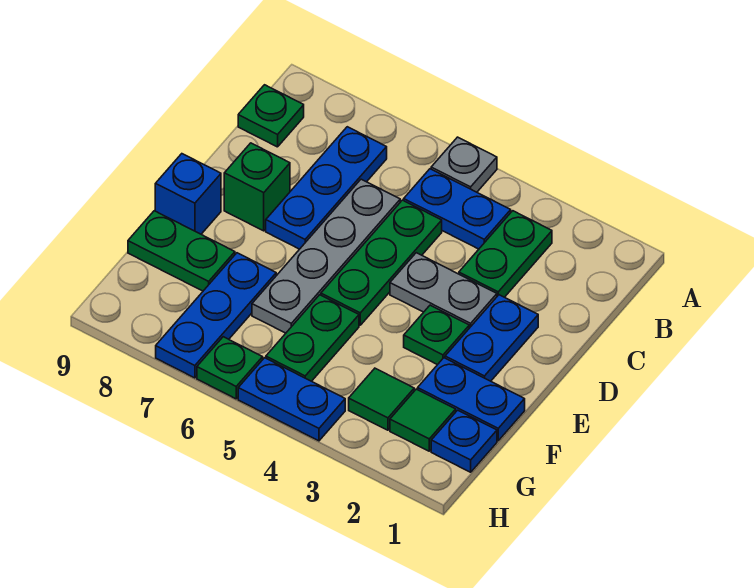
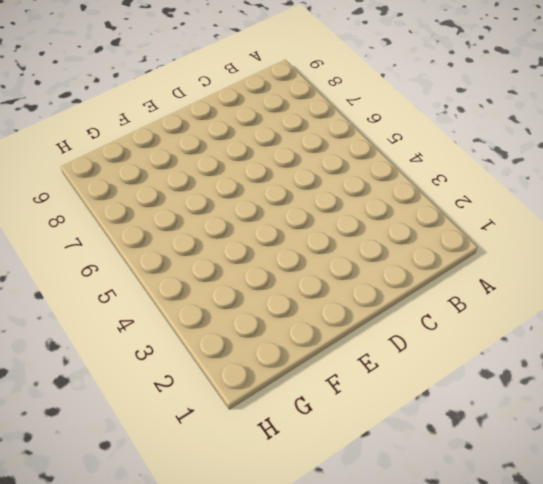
none -> grey 1x1 plate [431,137,497,192]
none -> green 1x2 plate [459,211,552,297]
none -> blue 1x2 plate [404,169,511,249]

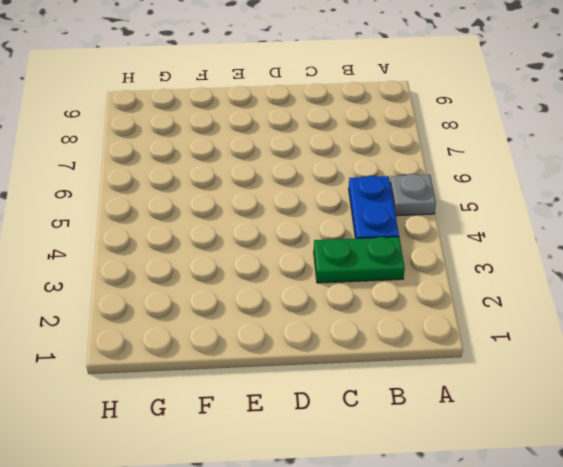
none -> blue 1x3 plate [266,127,387,249]
none -> green 1x1 plate [238,85,304,147]
none -> green 1x3 plate [321,200,442,325]

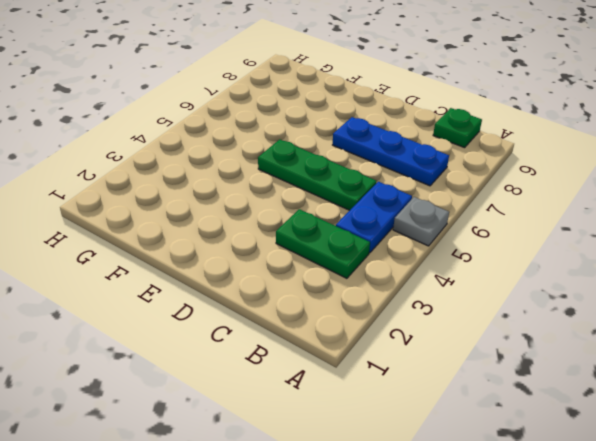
none -> grey 1x4 plate [252,179,400,333]
none -> blue 1x2 plate [445,295,538,381]
none -> grey 1x2 plate [390,253,497,328]

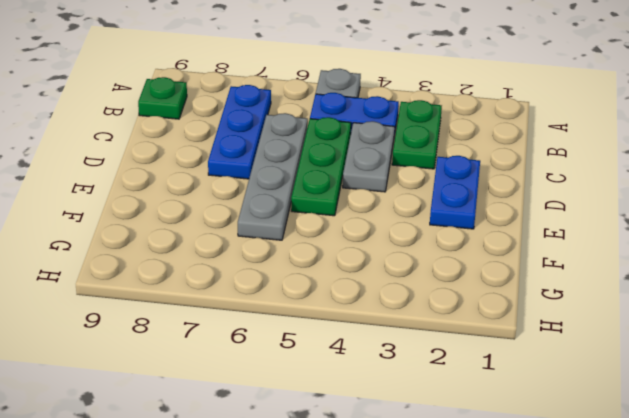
grey 1x2 plate [343,121,395,192] -> grey 1x2 plate turned to [390,253,497,328]
none -> green 1x1 brick [224,143,290,231]
none -> green 1x1 plate [404,305,469,365]
none -> blue 1x1 brick [155,154,221,234]

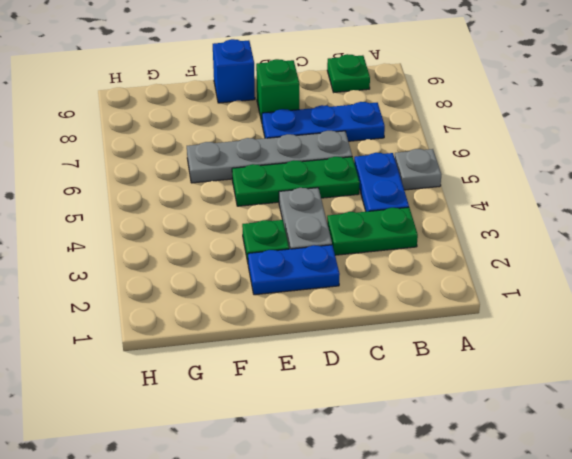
none -> blue 1x2 plate [418,358,525,441]
none -> green 1x2 plate [266,295,359,381]
none -> blue 1x3 plate [156,253,276,378]

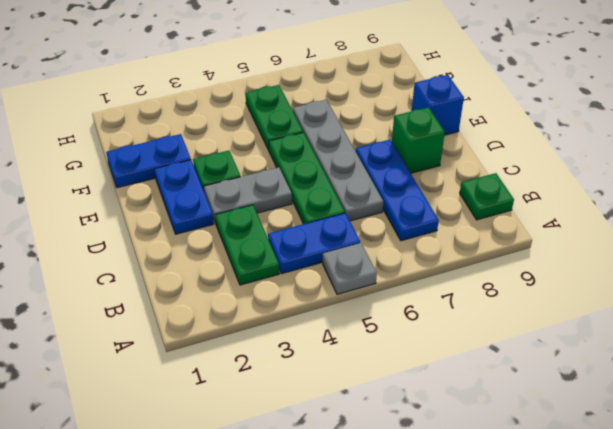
none -> blue 1x3 plate [156,253,276,378]
none -> green 1x2 plate [128,211,235,291]
none -> blue 1x1 plate [431,410,497,472]

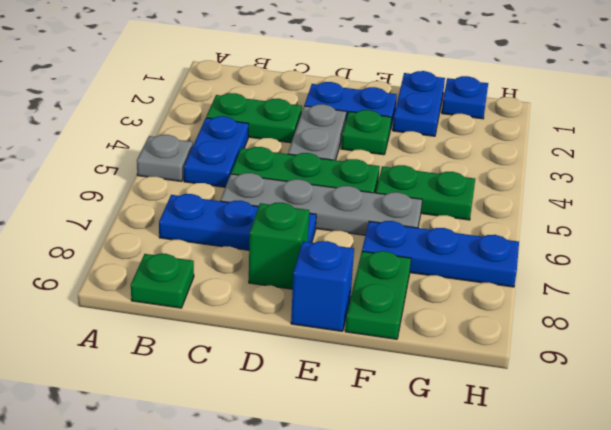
none -> green 1x1 tile [390,389,456,451]
none -> green 1x1 tile [349,368,414,430]
none -> blue 1x2 plate [238,358,345,441]

